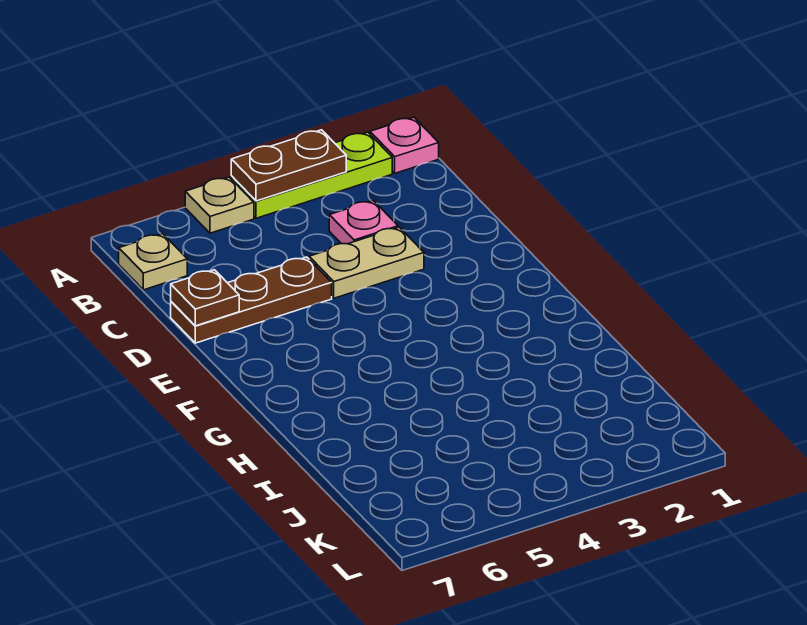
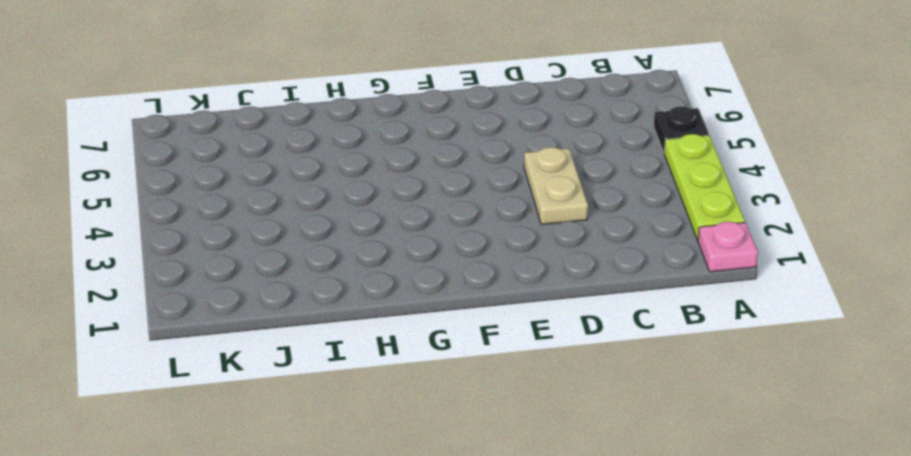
black 1x1 plate [654,107,709,152] -> tan 1x1 plate [185,177,254,233]
none -> tan 1x1 plate [119,234,187,290]
none -> pink 1x1 plate [329,200,398,244]

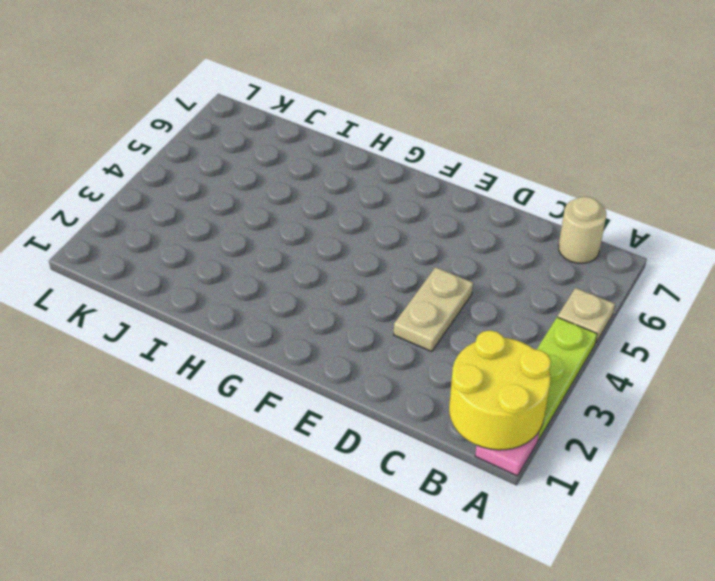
yellow 2x2 round brick [449,330,551,450] -> none
tan 1x1 round brick [559,197,606,263] -> tan 1x1 plate [119,234,187,290]
none -> pink 1x1 plate [329,200,398,244]
none -> brown 1x3 plate [171,257,332,343]

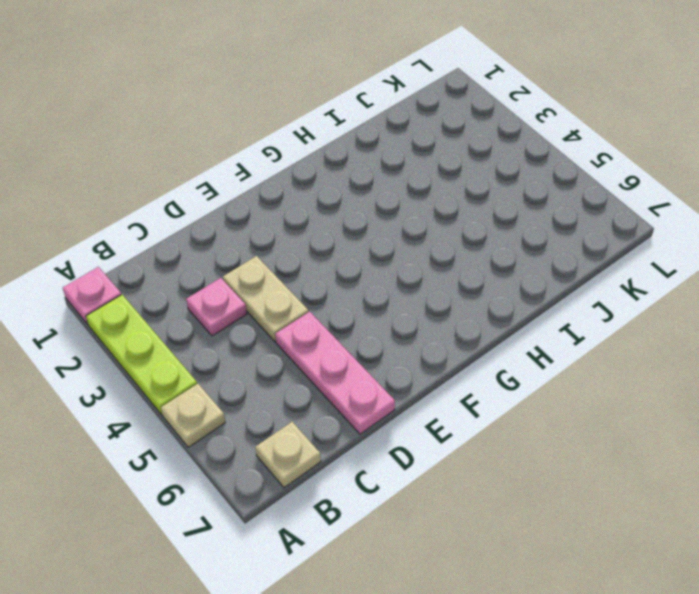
pink 1x3 plate [275,312,395,434] -> brown 1x3 plate [171,257,332,343]
none -> brown 1x2 plate [231,130,346,201]
none -> brown 1x1 plate [171,270,239,326]

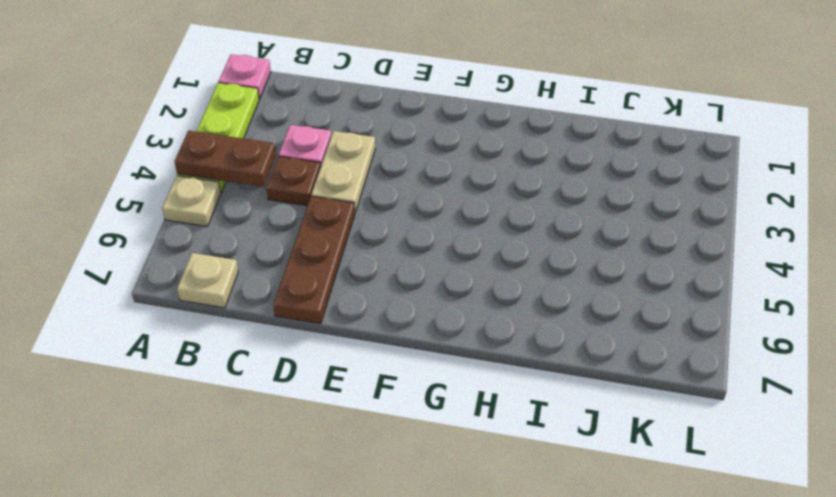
brown 1x2 plate [175,131,276,187] -> brown 1x2 plate turned to [231,130,346,201]
brown 1x1 plate [266,156,321,206] -> brown 1x1 plate moved to [171,270,239,326]

